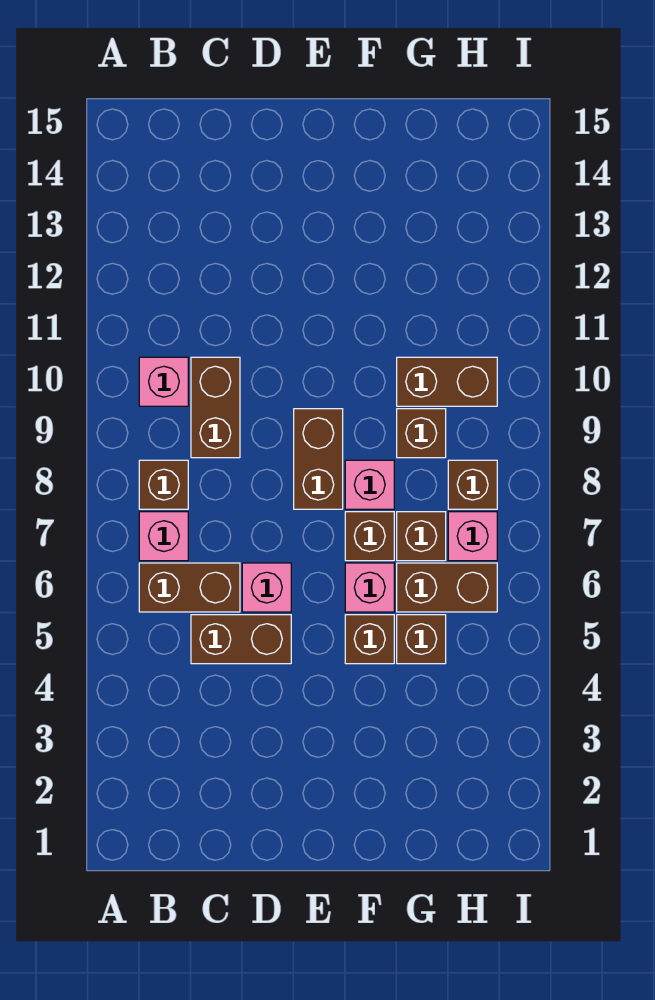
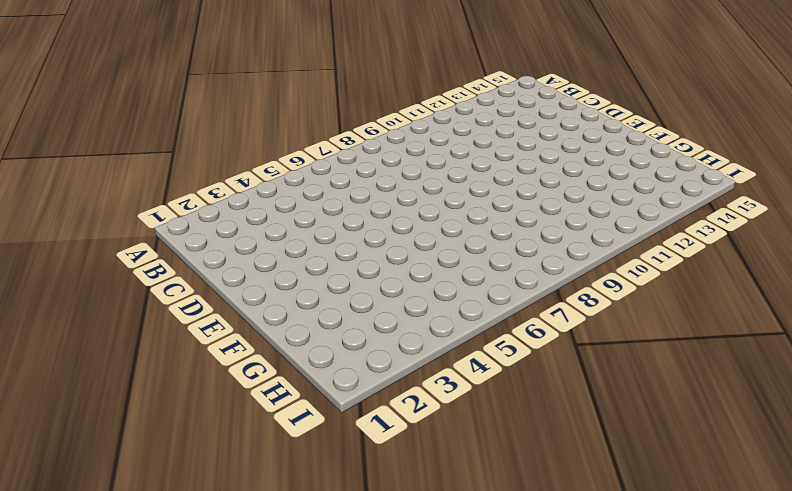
none -> brown 1x2 brick [139,563,240,612]
none -> pink 1x1 brick [139,512,188,561]
none -> brown 1x1 brick [139,460,188,509]

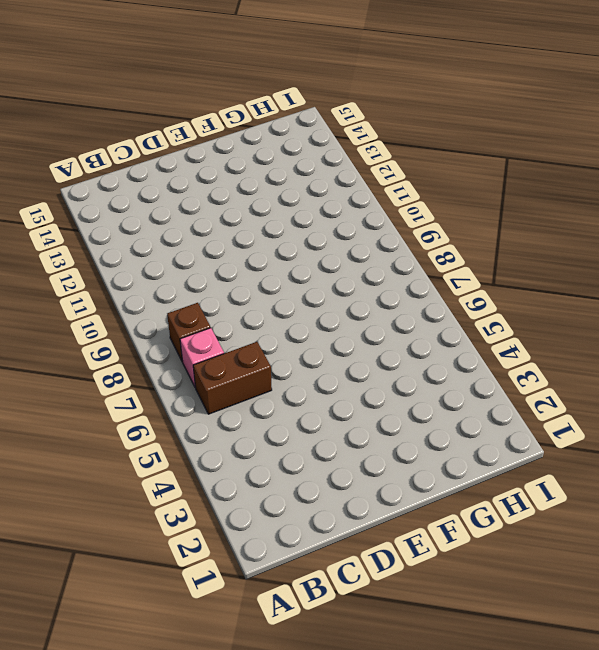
none -> pink 1x1 brick [139,357,188,406]
none -> brown 1x2 brick [191,615,291,664]
none -> brown 1x2 brick [191,357,240,458]

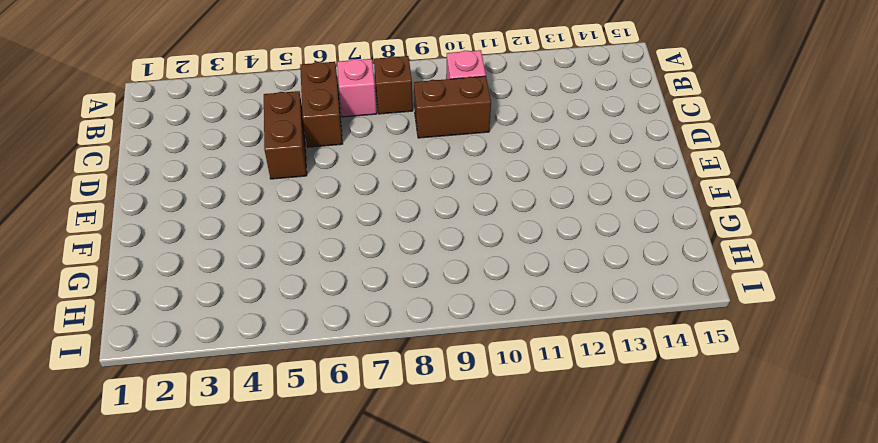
none -> pink 1x1 brick [242,563,291,612]
none -> brown 1x2 brick [294,409,343,509]
none -> brown 1x1 brick [345,615,394,664]

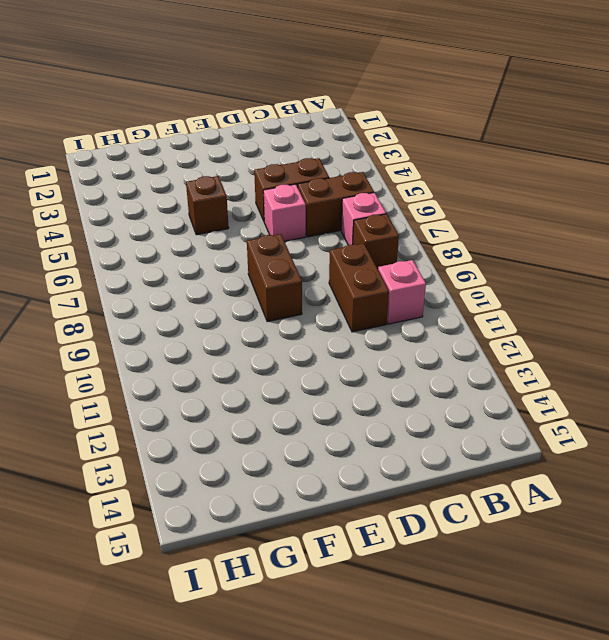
none -> pink 1x1 brick [345,563,394,612]
none -> brown 1x1 brick [345,512,394,561]
none -> pink 1x1 brick [345,460,394,509]

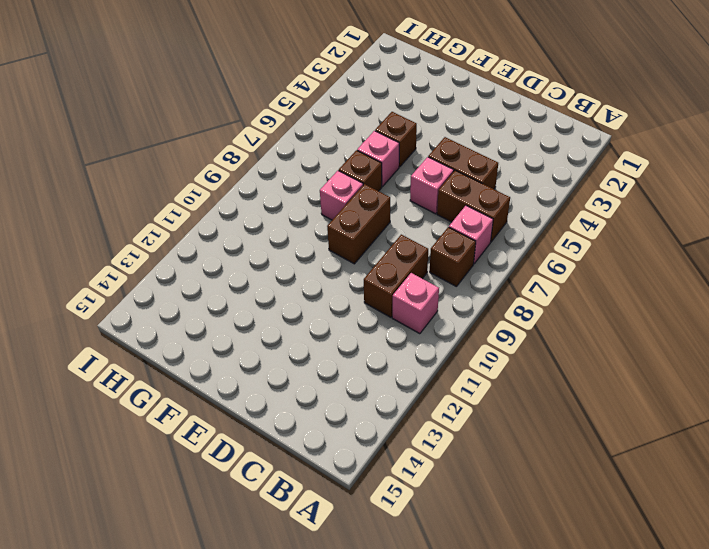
none -> brown 1x1 brick [397,615,446,664]
none -> brown 1x2 brick [397,563,497,612]
none -> brown 1x1 brick [397,512,446,561]

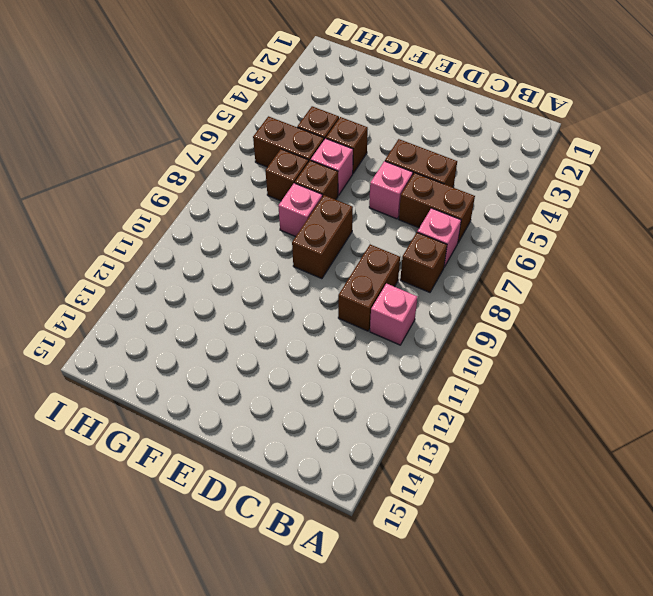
none -> brown 1x1 brick [397,409,446,458]
none -> brown 1x2 brick [397,357,497,406]
none -> pink 1x1 brick [448,512,497,561]

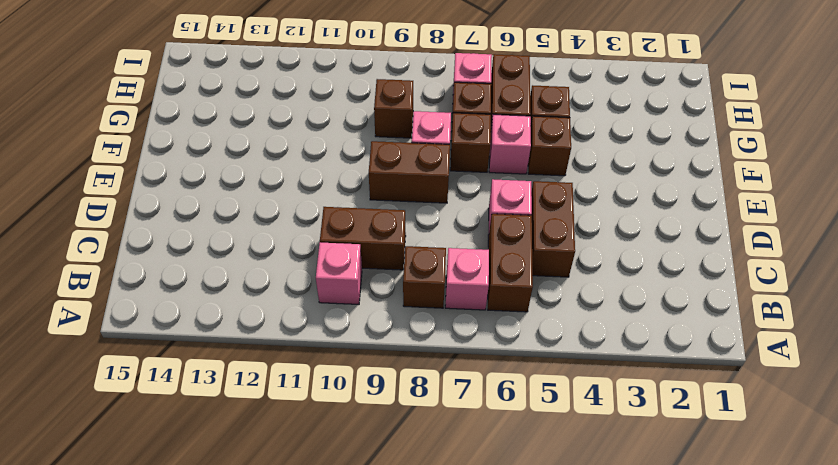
none -> brown 1x2 brick [397,357,497,406]
none -> brown 1x1 brick [448,460,497,509]

